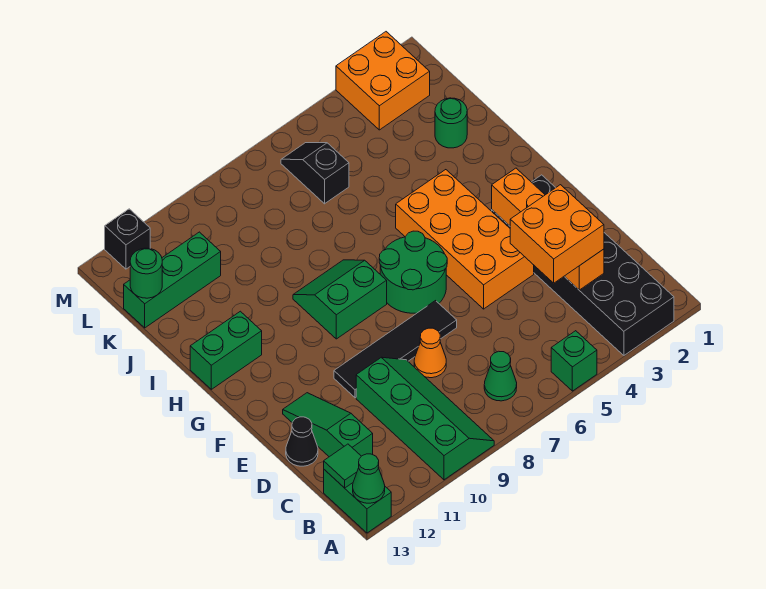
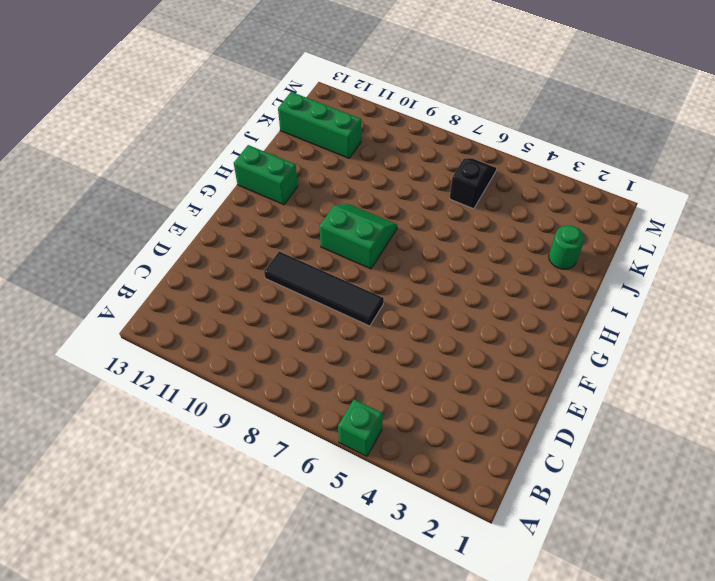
none -> black 2x6 brick [492,175,674,355]
none -> green 2x4 slope [356,357,494,480]
none -> green 1x2 brick [324,470,391,533]

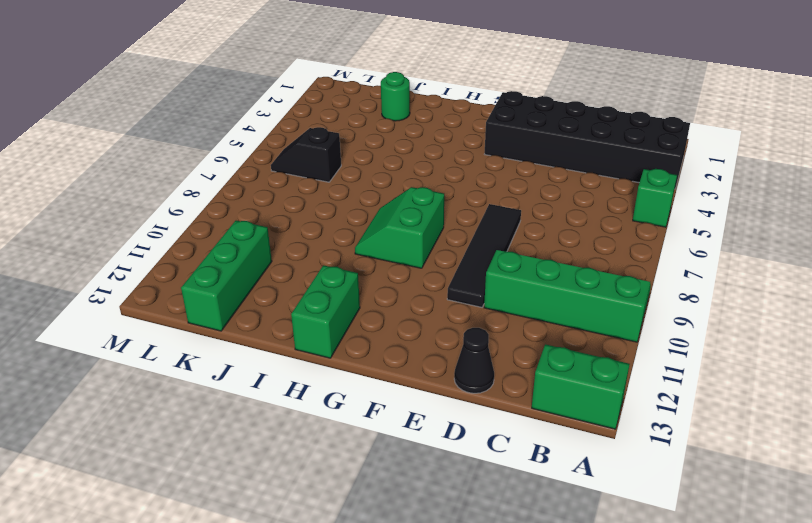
none -> green 1x1 cone [484,351,517,401]
none -> green 1x3 slope [283,393,373,457]
none -> orange 1x1 cone [414,328,446,378]

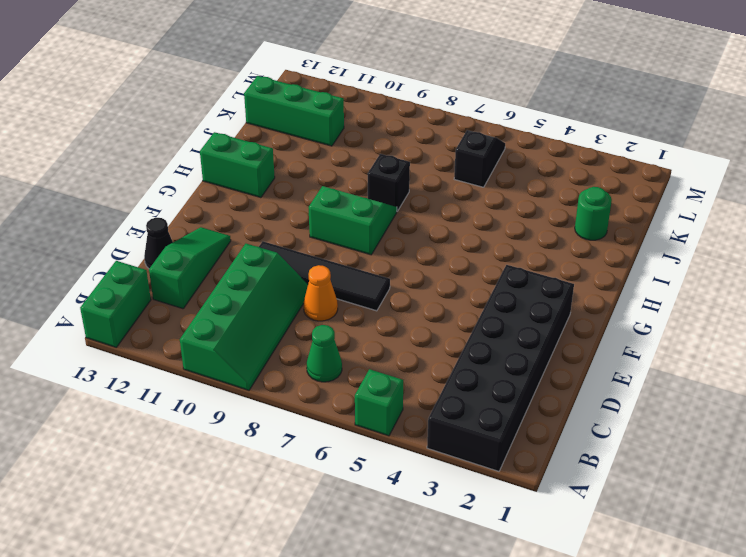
black 1x1 brick [368,154,410,211] -> black 1x1 brick moved to [105,209,150,269]
none -> orange 2x4 brick [396,170,534,309]
none -> green 2x2 round brick [379,231,447,313]
none -> orange 2x2 brick [336,32,430,130]

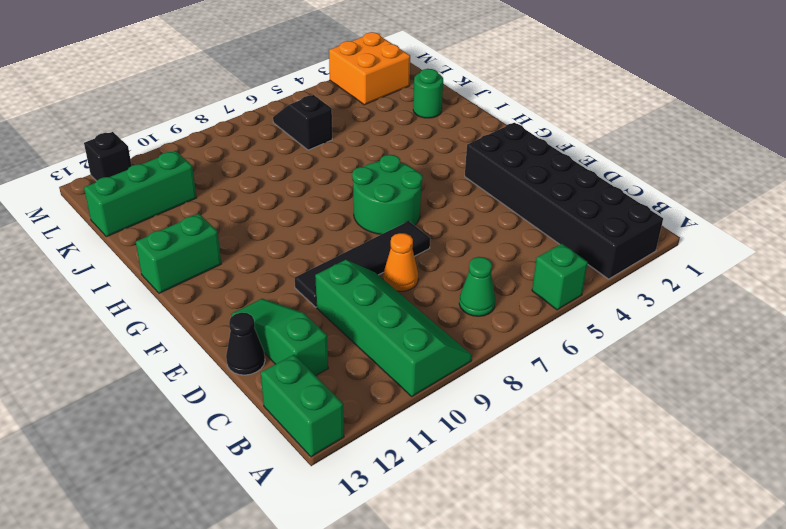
none -> orange 2x4 brick [396,170,534,309]
none -> green 2x2 slope [293,260,387,339]
none -> green 1x1 cone [353,454,385,503]

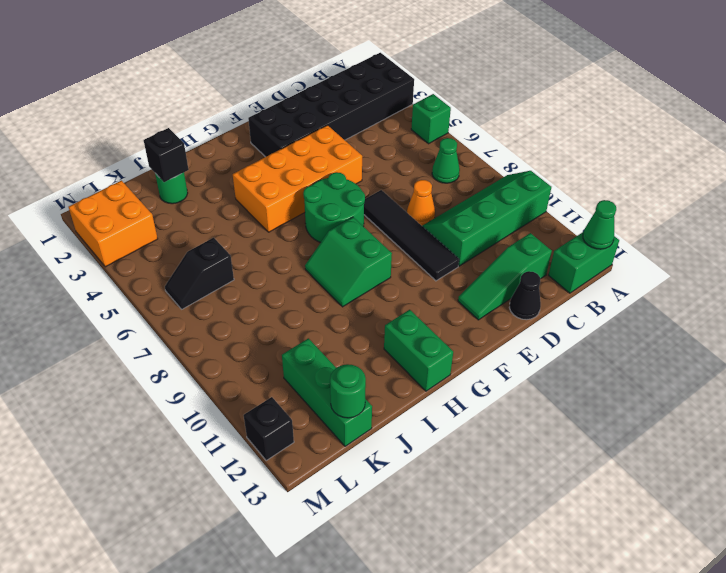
black 1x1 brick [144,128,189,182] -> none
none -> green 1x1 tile [324,444,361,488]
none -> orange 1x4 brick [492,168,604,290]
none -> orange 2x2 brick [510,185,604,283]

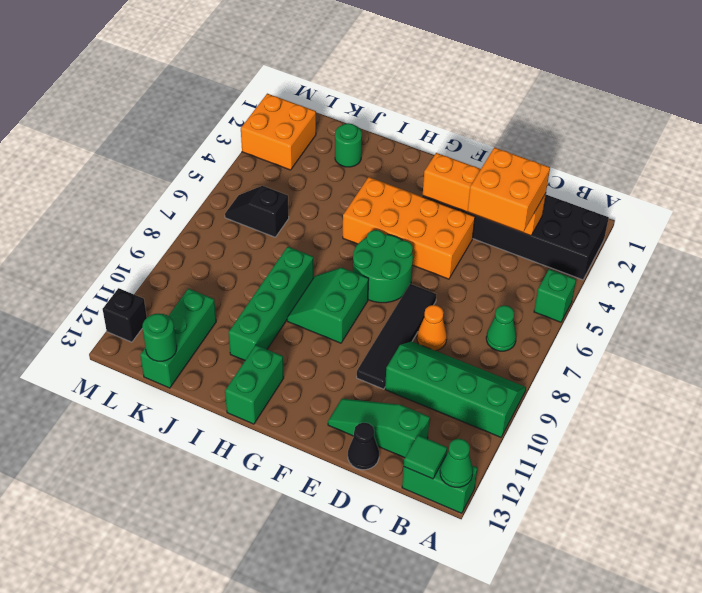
green 1x4 brick [228,247,314,361] -> none

